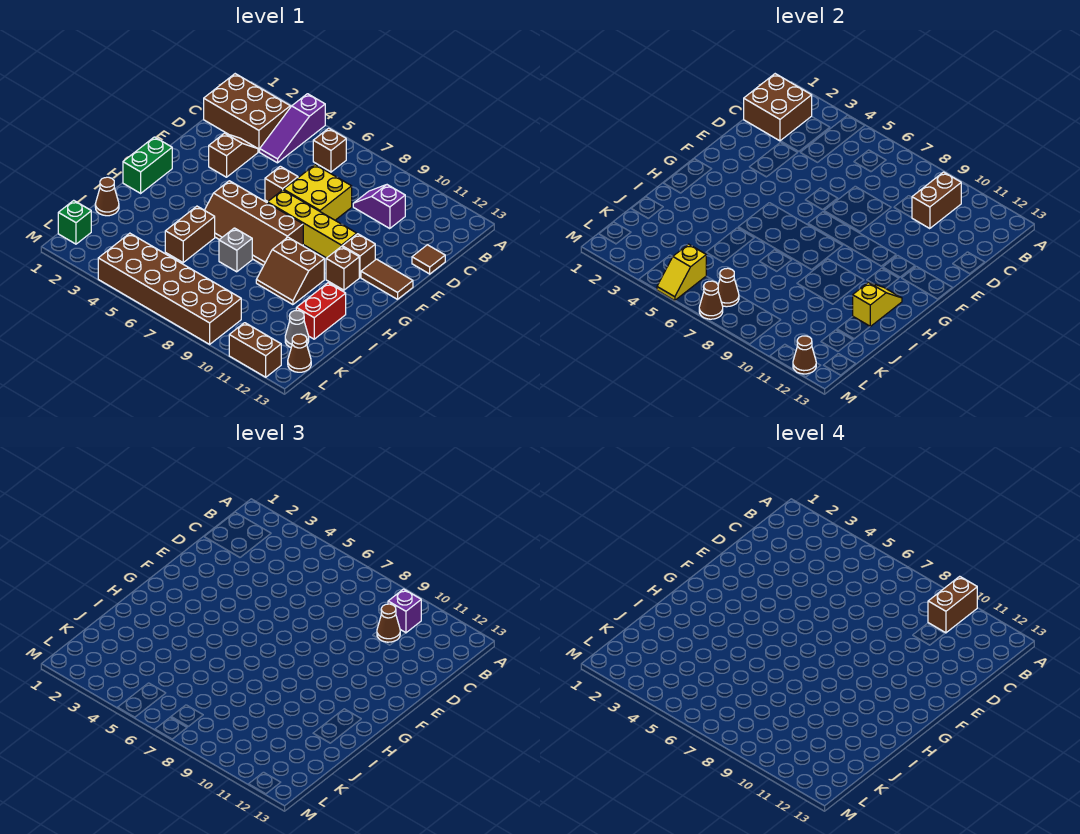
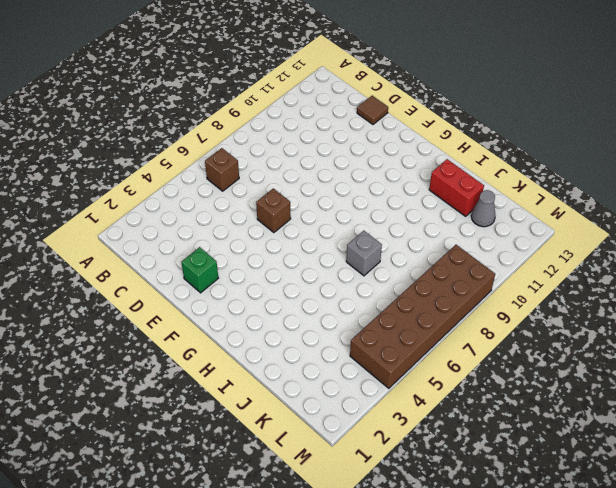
green 1x1 brick [181,247,218,293] -> green 1x1 brick moved to [58,200,91,244]
none -> purple 1x3 slope [260,94,325,163]
none -> brown 2x3 brick [204,74,290,152]
none -> purple 1x2 slope [353,185,405,229]
none -> brown 1x2 slope [209,133,258,177]

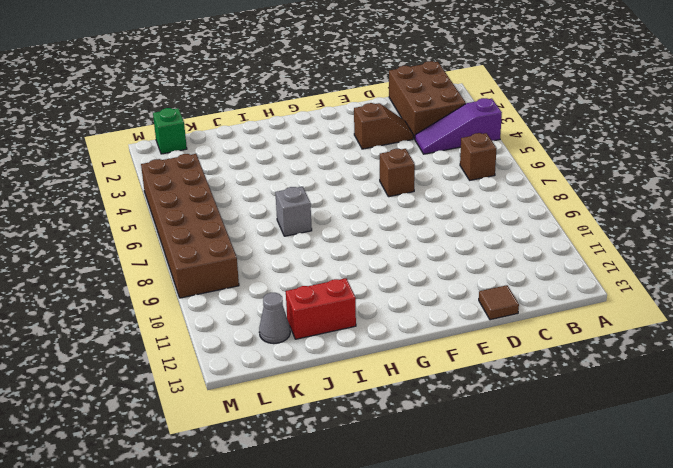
none -> purple 1x2 slope [353,185,405,229]
none -> yellow 2x2 brick [284,165,352,220]
none -> yellow 1x4 brick [267,190,357,258]
none -> brown 1x1 brick [342,234,375,277]

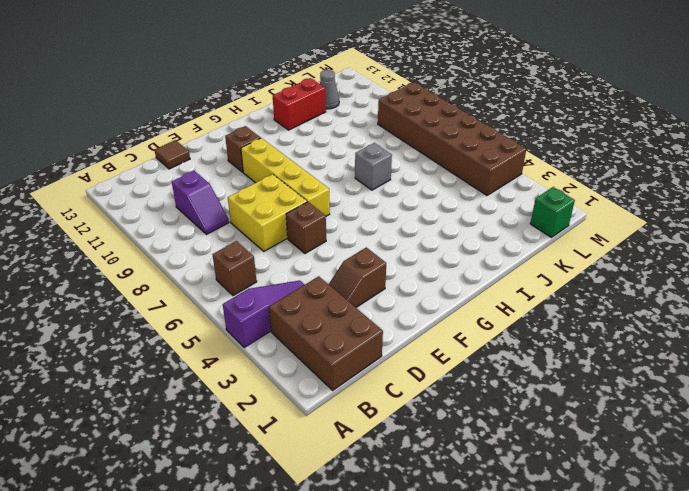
none -> brown 1x2 tile [361,259,413,299]
none -> green 1x2 brick [123,137,172,193]
none -> brown 2x4 slope [205,181,303,265]
none -> brown 1x1 brick [326,246,359,290]

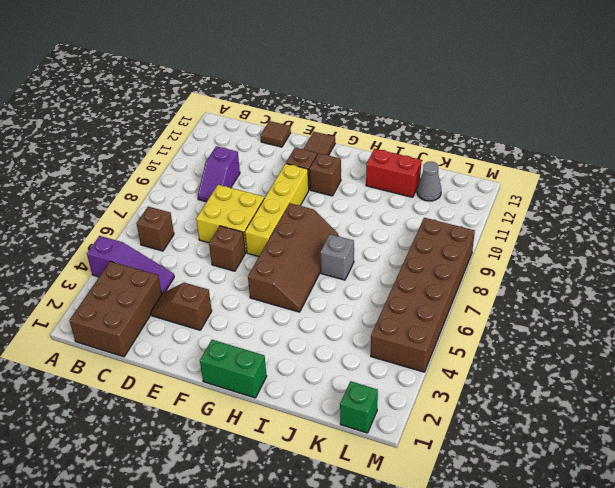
none -> brown 2x2 slope [256,237,324,305]
none -> brown 1x2 brick [165,206,215,262]
none -> brown 1x1 cone [95,177,119,216]
none -> brown 1x1 cone [288,334,311,372]

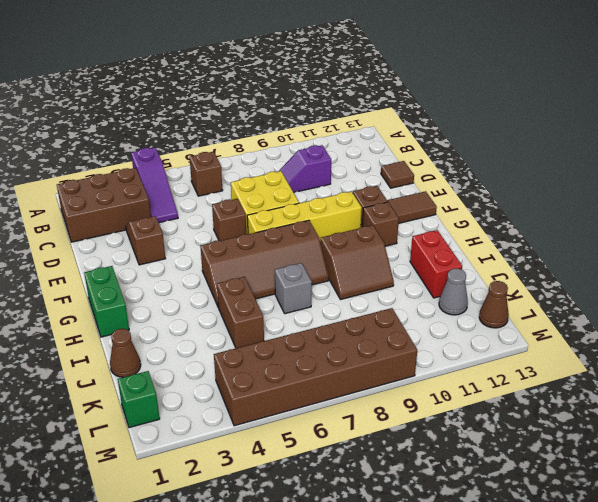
none -> brown 1x2 brick [229,323,281,377]
none -> brown 2x2 brick [744,74,812,141]
none -> brown 1x2 brick [912,172,961,229]
none -> yellow 1x2 slope [853,282,902,326]

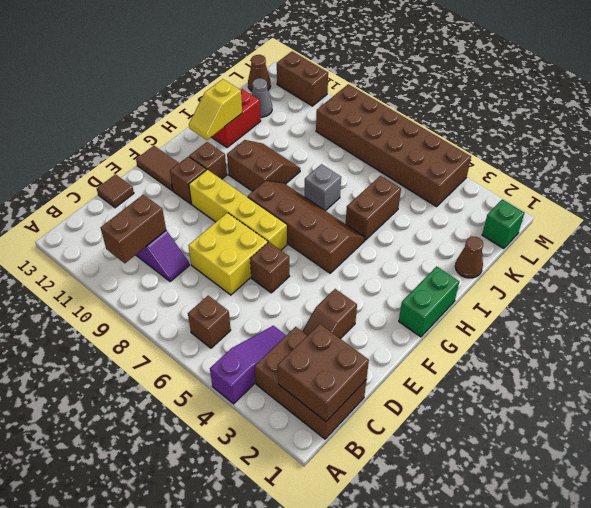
none -> yellow 1x2 slope [657,244,706,301]
none -> brown 1x1 cone [718,268,739,307]
none -> brown 1x1 cone [699,281,723,319]
none -> brown 1x1 cone [793,336,816,374]

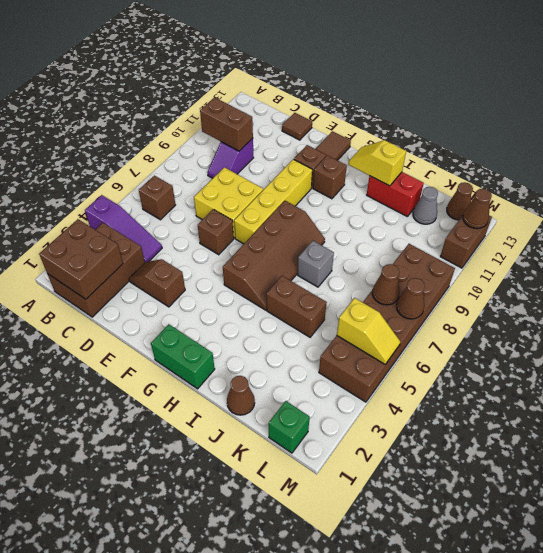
none -> brown 2x2 slope [256,237,324,305]
none -> purple 1x1 brick [388,589,421,633]
none -> brown 1x1 cone [377,604,400,642]
none -> brown 1x2 brick [928,576,977,633]

